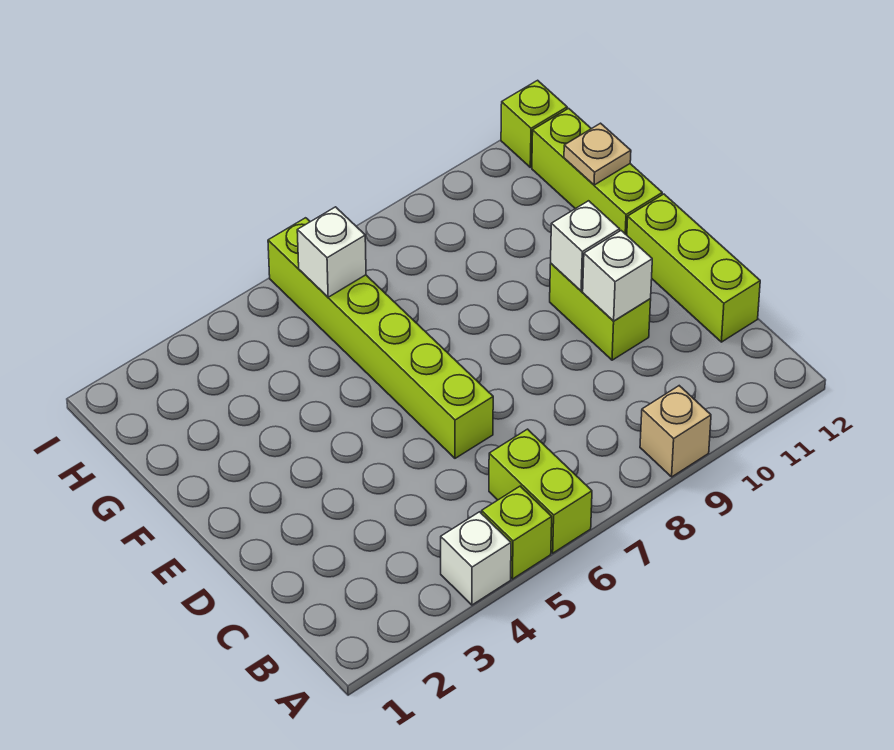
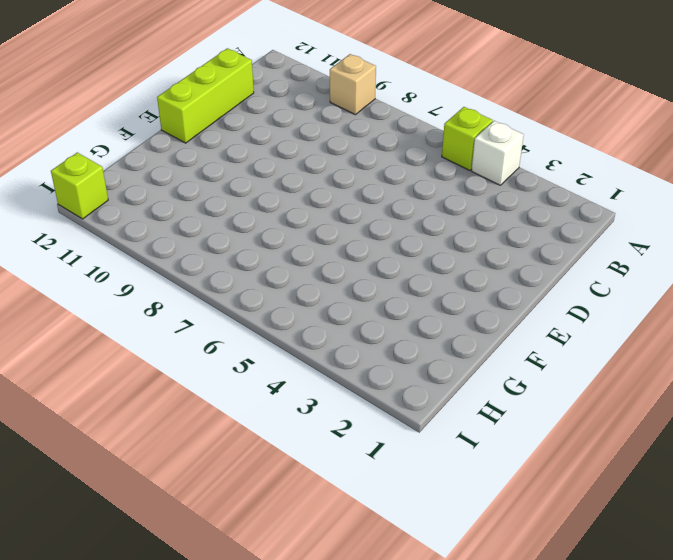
none -> lime 1x2 brick [489,429,592,553]
none -> lime 1x6 brick [268,218,493,458]
none -> lime 1x2 brick [550,264,651,360]

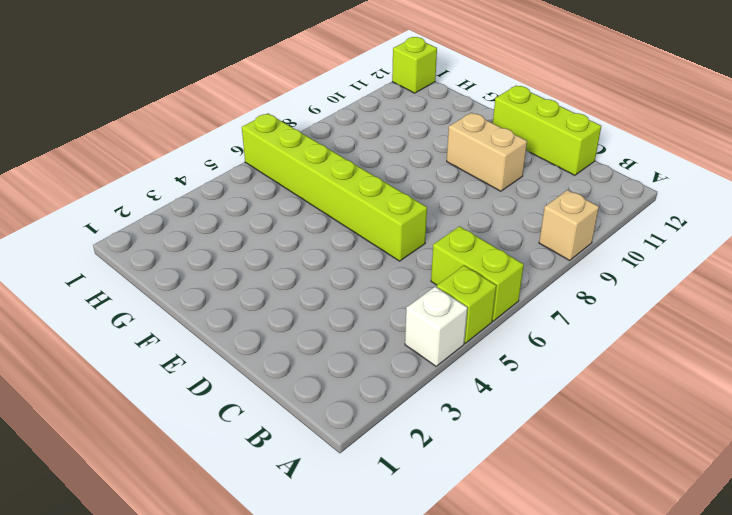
tan 1x2 brick [447,113,527,191] -> lime 1x2 brick [550,264,651,360]
none -> lime 1x3 brick [532,108,662,235]
none -> white 1x1 brick [583,231,652,321]
none -> white 1x1 brick [551,201,620,291]

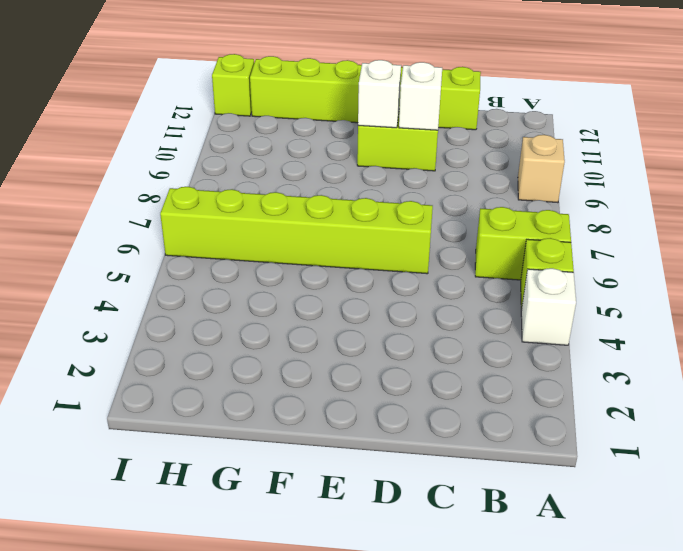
none -> tan 1x1 plate [564,123,631,185]
none -> white 1x1 brick [297,207,366,297]

